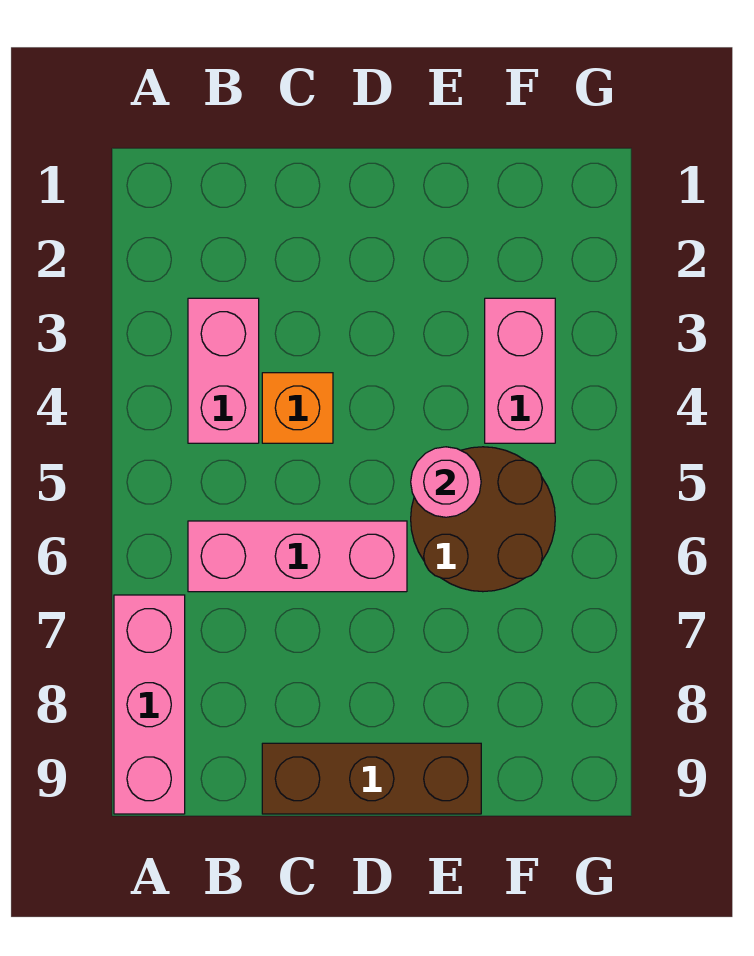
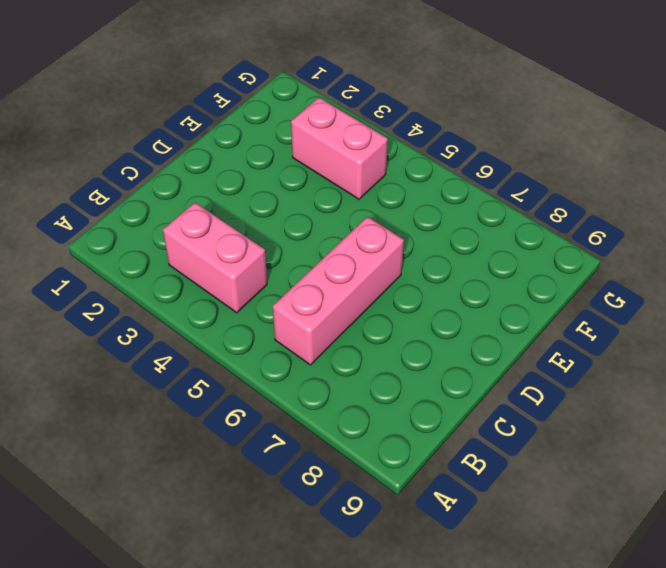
none -> pink 1x3 brick [114,595,185,814]
none -> orange 1x1 brick [262,373,333,443]

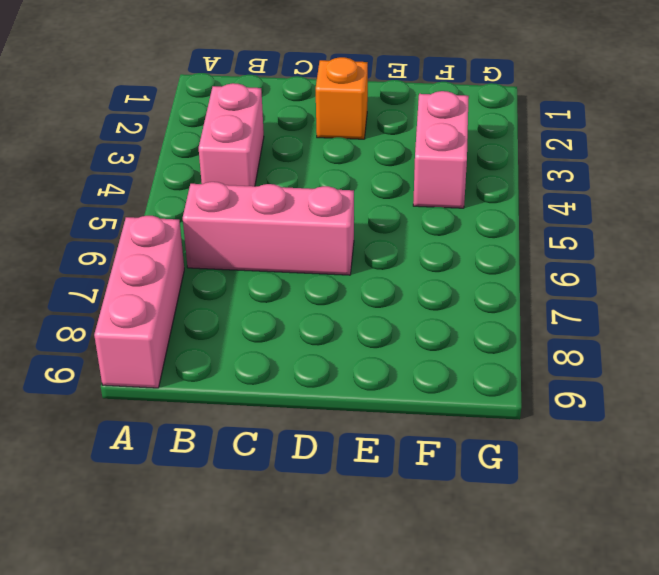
orange 1x1 brick [316,57,368,139] -> orange 1x1 brick moved to [262,373,333,443]
none -> brown 1x3 brick [262,743,481,814]
none -> brown 2x2 round brick [411,447,555,592]

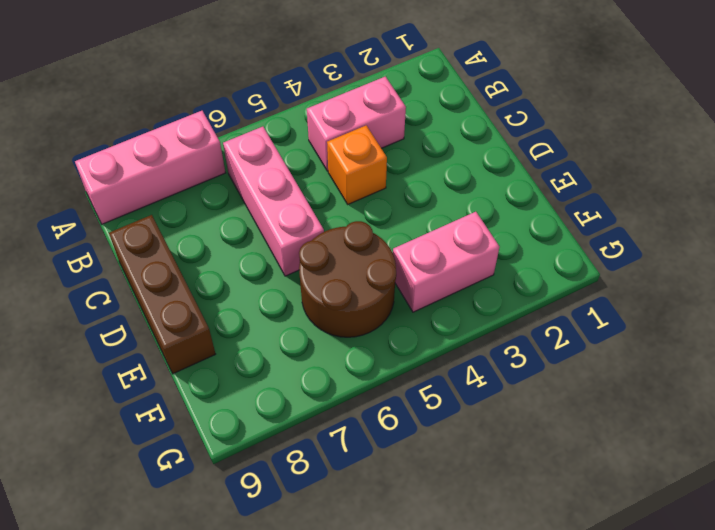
none -> pink 1x1 round brick [411,447,481,517]

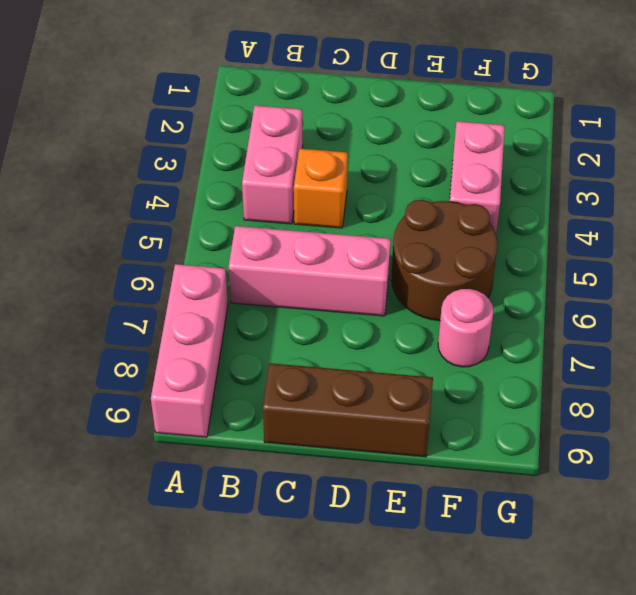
pink 1x1 round brick [438,289,493,367] -> pink 1x1 round brick moved to [411,447,481,517]

